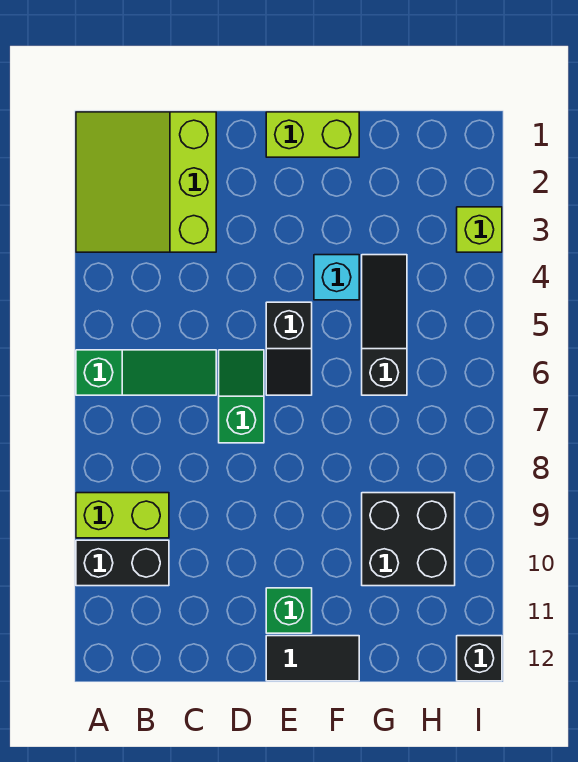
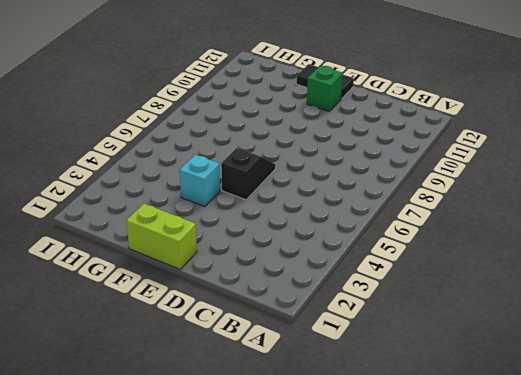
none -> lime 3x3 slope [76,112,216,252]
none -> green 1x3 slope [76,350,216,395]
none -> lime 1x2 brick [76,493,169,538]

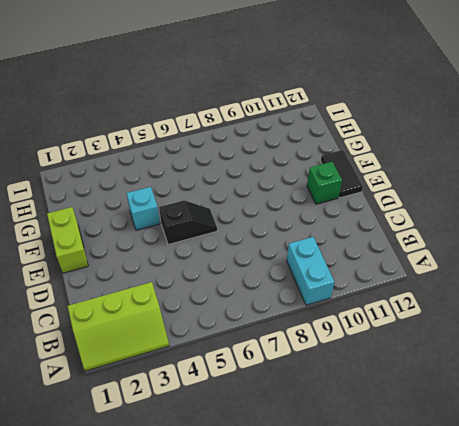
lime 2x3 slope [68,282,169,371] -> lime 3x3 slope [76,112,216,252]
cyan 1x2 brick [287,237,334,305] -> lime 1x2 brick [76,493,169,538]
none -> green 1x3 slope [76,350,216,395]
none -> black 1x2 brick [76,540,169,586]
none -> green 1x2 slope [219,350,264,443]

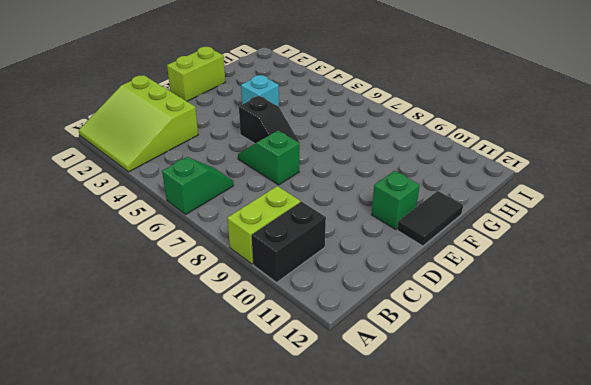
green 1x2 slope [162,157,234,214] -> green 1x3 slope [76,350,216,395]
none -> black 1x3 slope [362,255,407,395]
none -> black 2x2 brick [362,493,455,586]
none -> lime 1x1 brick [457,207,502,252]

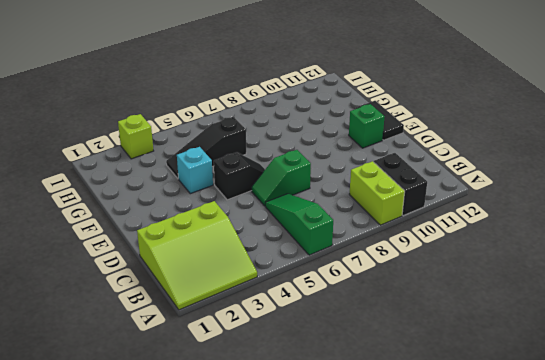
none -> lime 1x2 brick [266,112,359,157]
none -> black 2x2 brick [362,493,455,586]
none -> black 1x1 brick [457,636,502,681]

